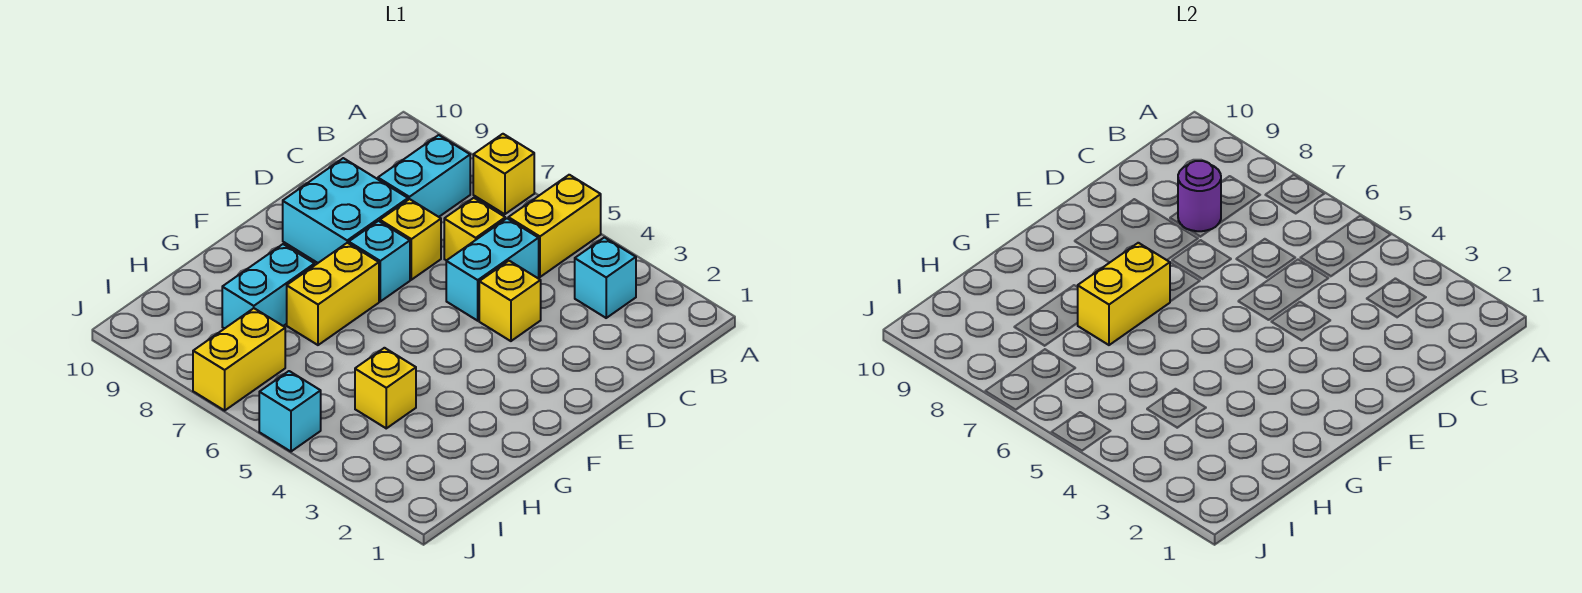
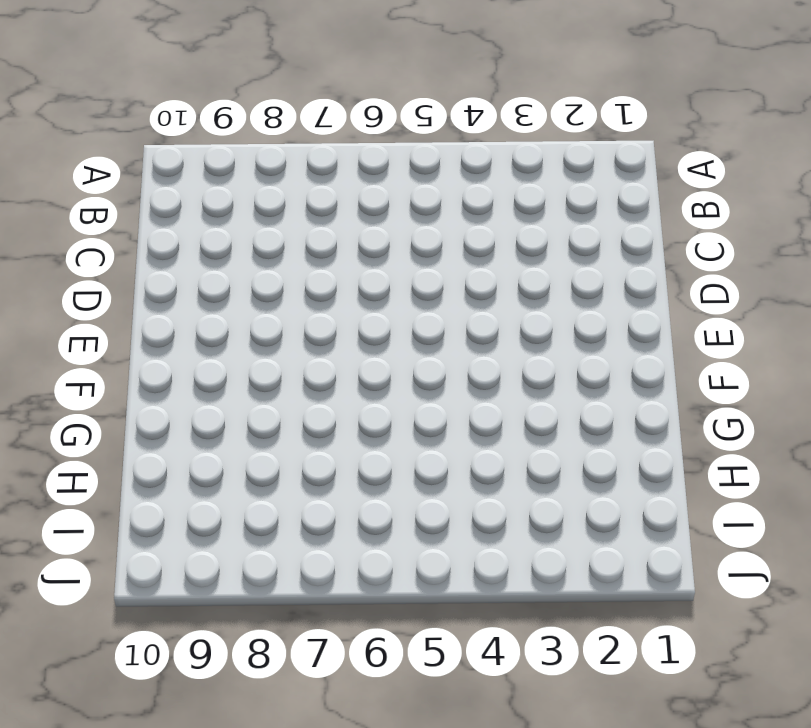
none -> yellow 1x2 brick [508,175,601,277]
none -> yellow 1x1 brick [473,134,534,214]
none -> cyan 1x1 brick [575,237,636,318]

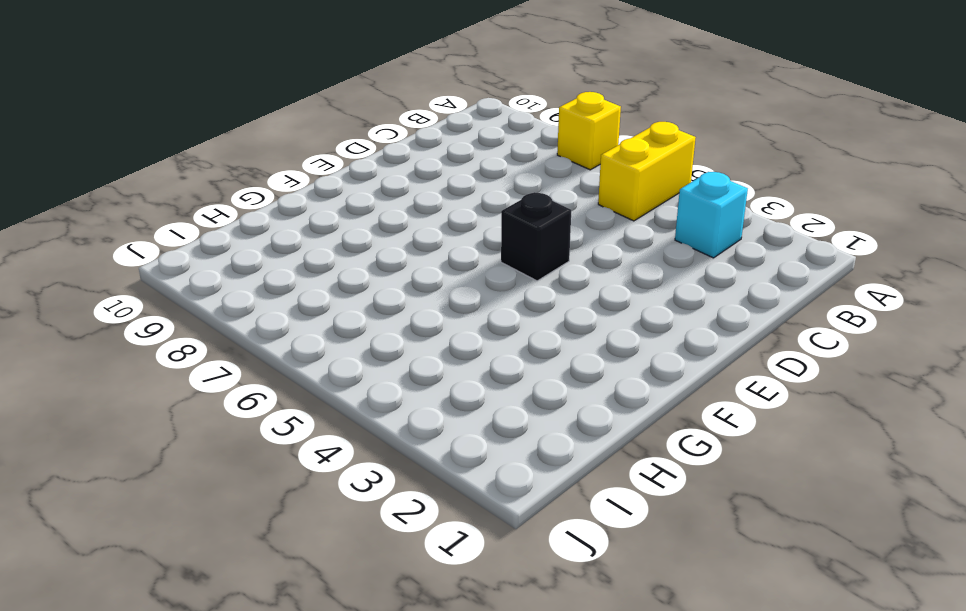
black 1x1 brick [501,192,571,281] -> none
none -> cyan 1x2 brick [378,135,470,217]
none -> cyan 1x2 brick [446,218,539,321]
none -> yellow 1x1 brick [444,198,505,261]

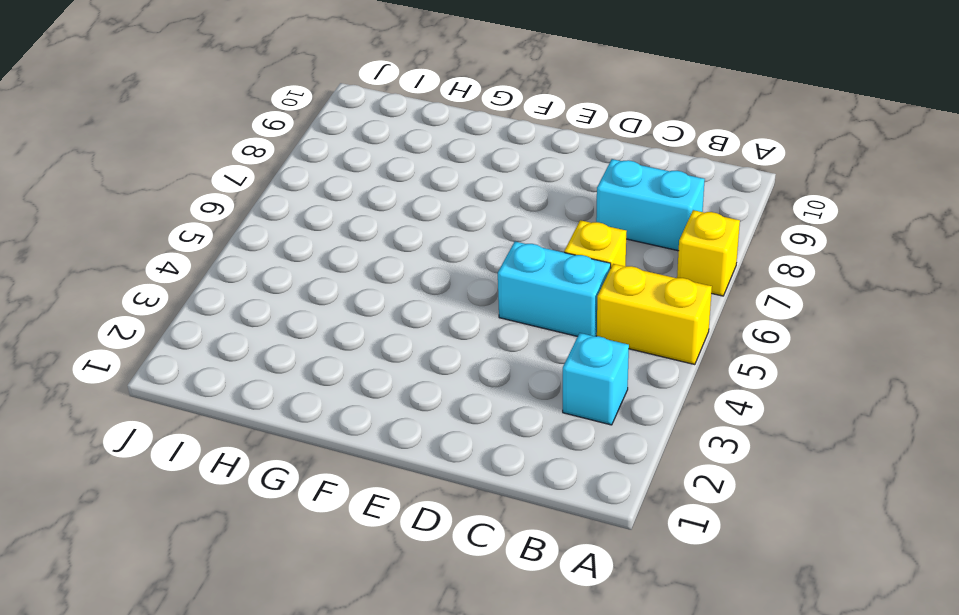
none -> yellow 1x1 brick [479,261,541,341]
none -> yellow 1x1 brick [380,199,441,280]
none -> cyan 2x2 brick [283,158,408,263]

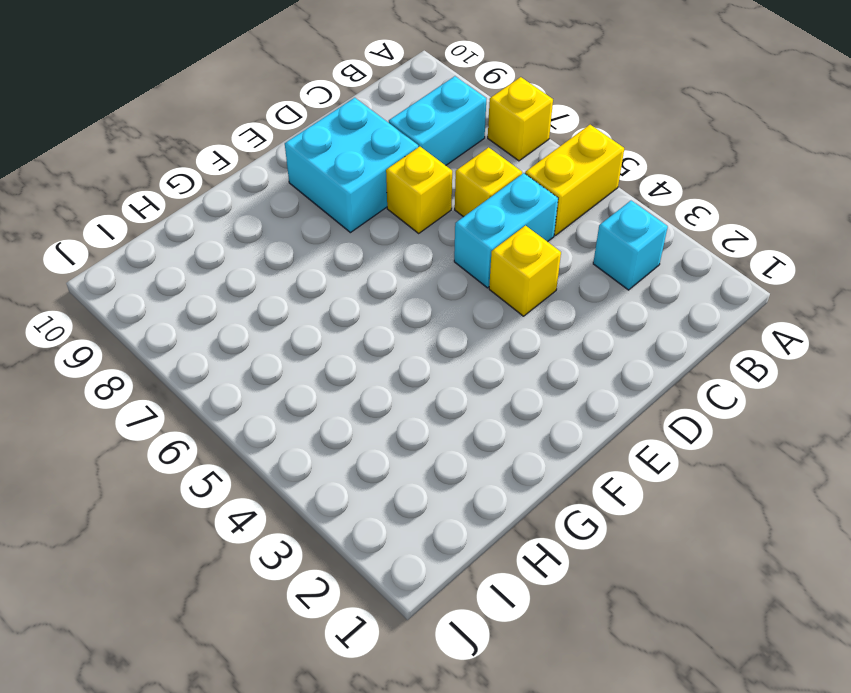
none -> cyan 1x1 brick [349,221,410,301]
none -> yellow 1x2 brick [287,243,379,345]
none -> cyan 1x2 brick [222,244,315,329]

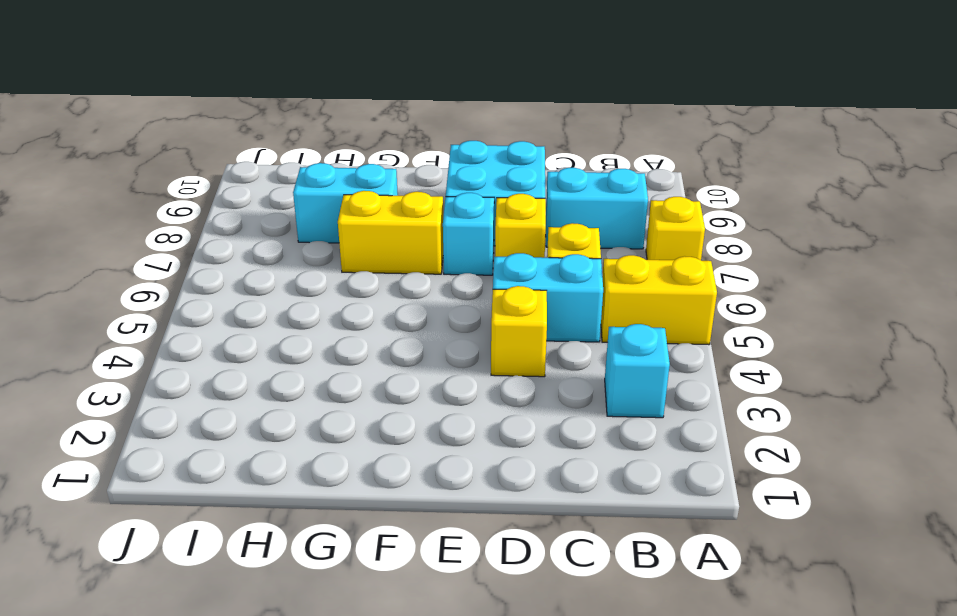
none -> yellow 1x1 brick [355,348,416,428]
none -> yellow 1x2 brick [193,308,285,410]
none -> cyan 1x1 brick [259,371,321,451]

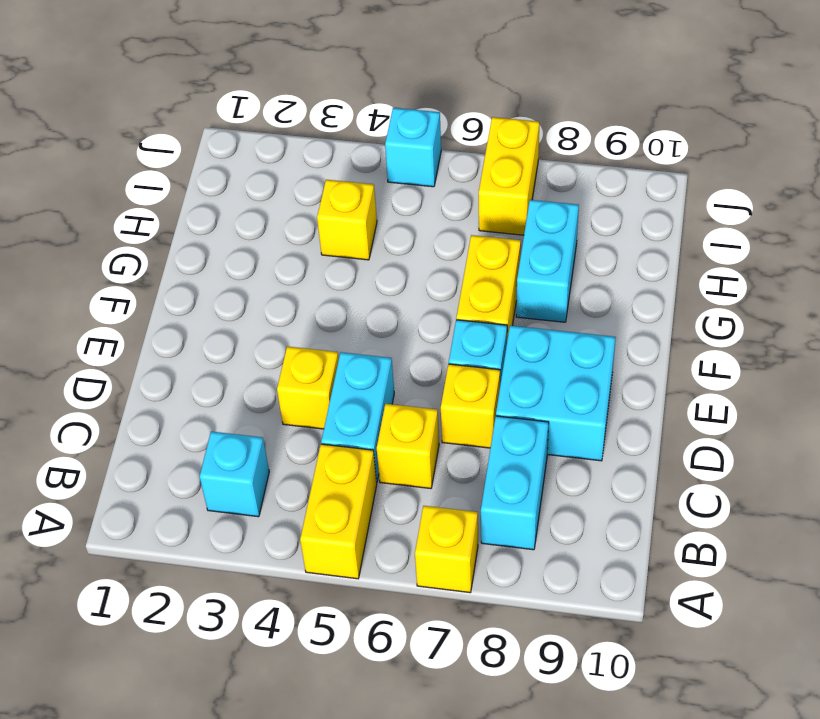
none -> purple 1x1 round brick [1178,161,1221,231]
none -> yellow 1x2 brick [1078,243,1170,345]

